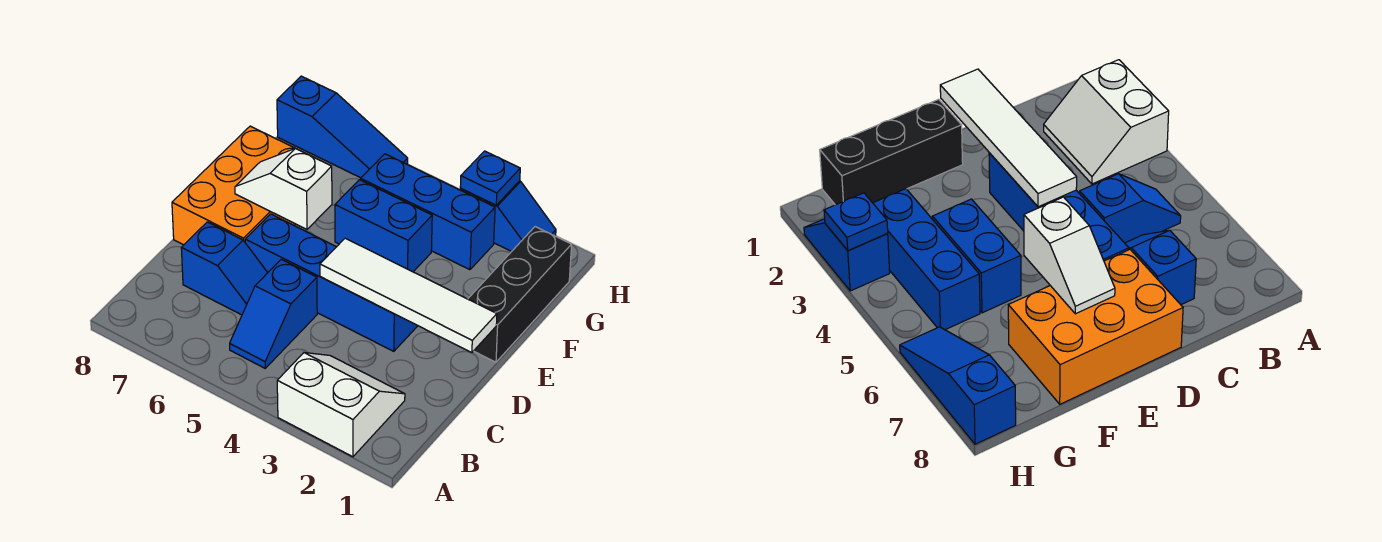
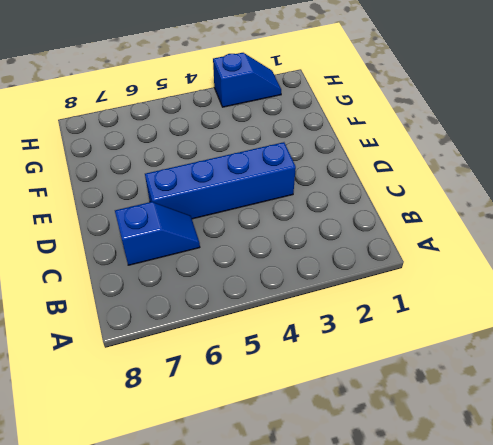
none -> white 2x2 slope [277,353,405,457]
none -> blue 1x2 slope [230,259,317,368]
none -> orange 2x3 brick [172,126,295,245]

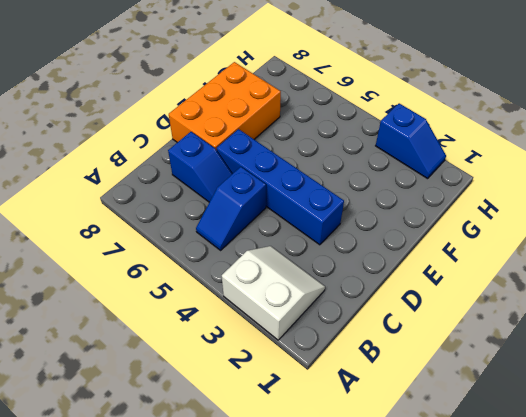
none -> black 1x3 brick [468,227,572,362]
none -> blue 1x2 brick [335,180,432,272]
none -> blue 1x3 brick [361,154,495,270]

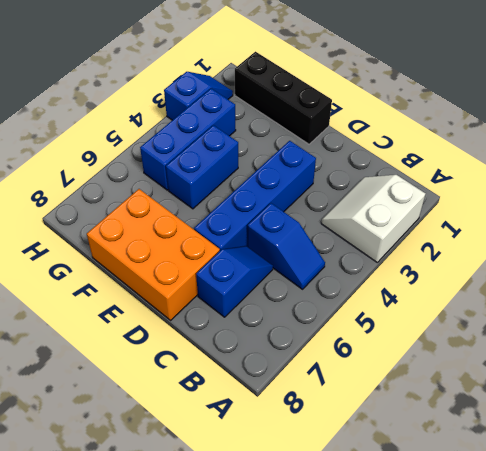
none -> blue 1x3 slope [277,76,408,178]
none -> white 1x4 tile [320,238,497,353]
none -> white 1x2 slope [235,148,332,229]

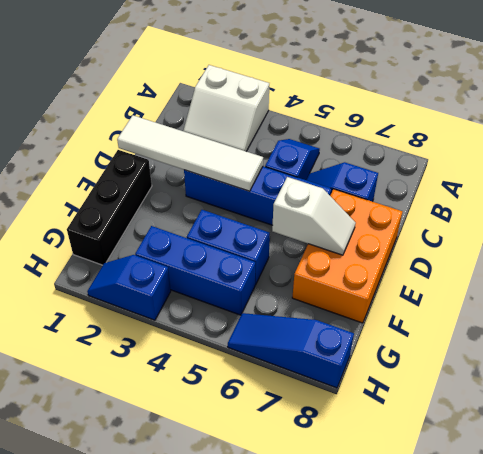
none -> blue 1x1 plate [460,151,520,205]

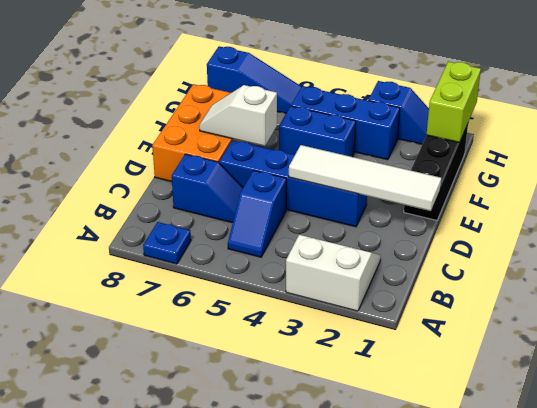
blue 1x1 plate [143,222,191,264] -> blue 1x1 plate moved to [460,151,520,205]
lime 1x2 brick [427,62,481,143] -> none

